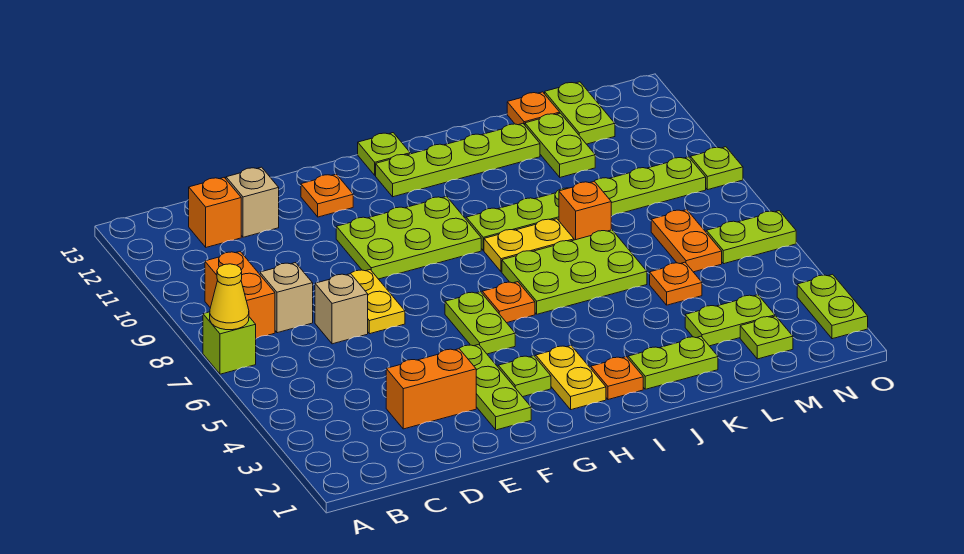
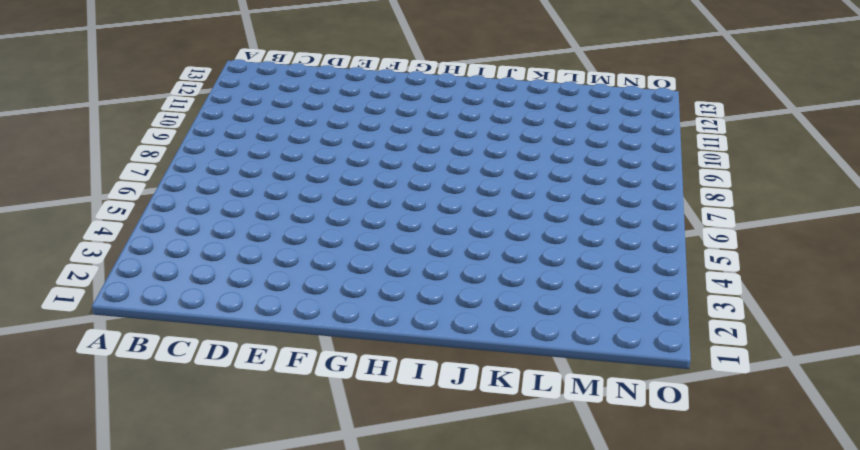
none -> lime 1x1 brick [203,312,256,374]
none -> orange 1x2 brick [205,252,275,338]
none -> tan 1x1 brick [260,263,313,333]
none -> orange 1x1 brick [189,178,241,247]

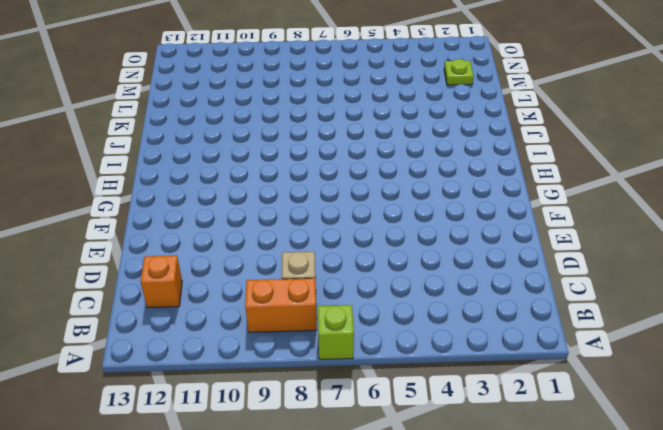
none -> orange 1x2 brick [386,349,476,429]
none -> tan 1x1 brick [315,274,368,344]
none -> tan 1x1 brick [226,167,279,237]
none -> yellow 1x2 plate [351,270,405,334]

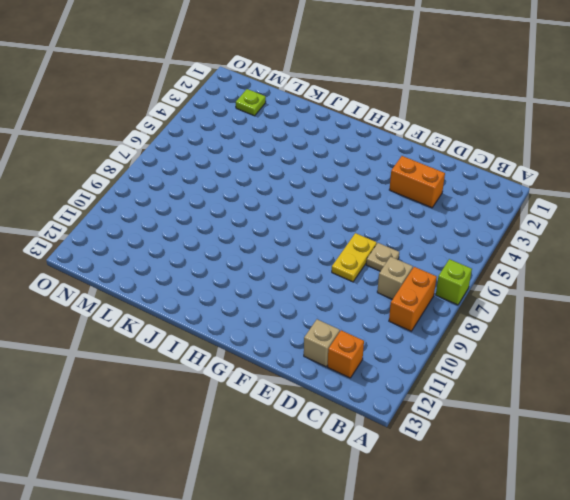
tan 1x1 plate [366,243,399,271] -> tan 1x1 brick [315,274,368,344]
none -> lime 1x3 plate [459,344,531,430]
none -> lime 2x3 plate [336,196,481,279]
none -> orange 1x1 plate [301,174,353,217]
none -> lime 1x1 plate [498,356,551,397]

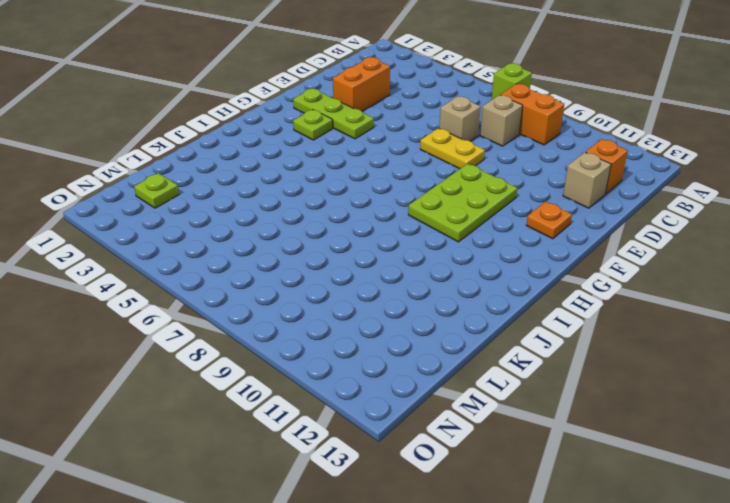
none -> lime 1x2 plate [445,292,515,354]
none -> yellow 1x2 plate [536,346,606,410]
none -> orange 1x1 plate [482,282,535,323]
none -> lime 1x4 plate [376,124,540,197]

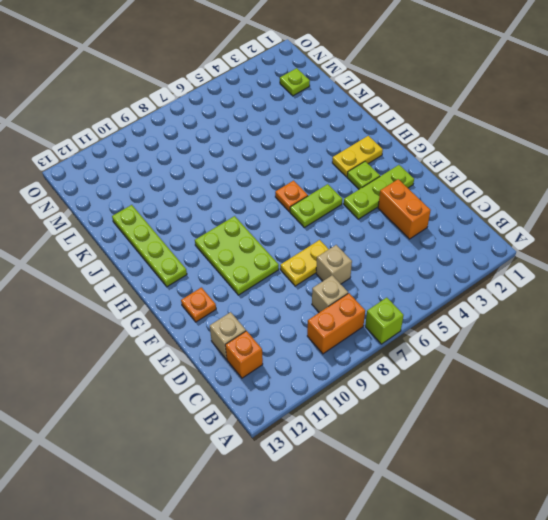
none -> lime 1x1 plate [358,133,410,175]
none -> orange 1x1 plate [591,357,643,400]
none -> lime 2x3 plate [502,230,647,314]
none -> yellow 1x2 plate [484,219,574,272]

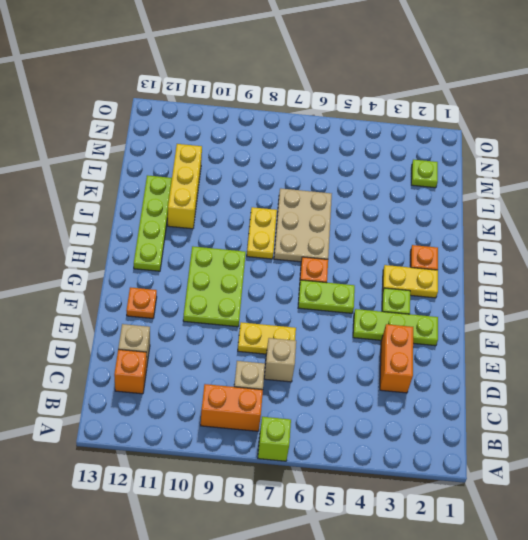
tan 2x3 plate [274,188,332,262] -> lime 2x3 plate [502,230,647,314]
yellow 1x3 brick [168,144,202,229] -> lime 1x2 plate [525,113,595,177]
none -> lime 1x1 plate [358,133,410,175]
none -> lime 1x6 plate [466,157,706,250]
none -> lime 1x2 plate [628,336,718,389]
none -> orange 1x1 brick [559,181,611,240]

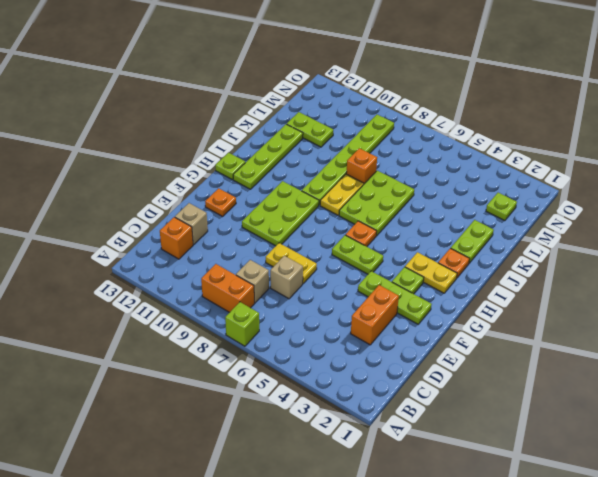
none -> lime 1x2 plate [685,295,775,346]
none -> orange 1x1 plate [650,262,702,305]
none -> orange 1x1 plate [507,92,560,125]
none -> orange 1x2 plate [651,210,722,272]

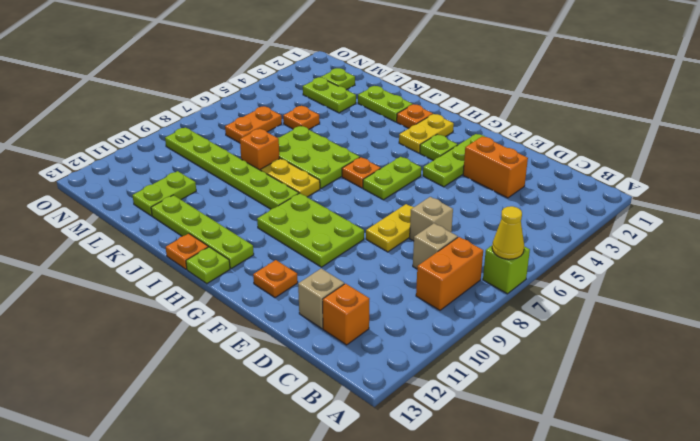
orange 1x1 plate [166,234,208,269] -> orange 1x1 plate moved to [507,92,560,125]
none -> lime 1x2 plate [545,82,615,144]
none -> lime 1x2 plate [707,211,796,264]
none -> lime 1x2 plate [797,274,868,339]
none -> lime 1x1 plate [690,147,743,190]

